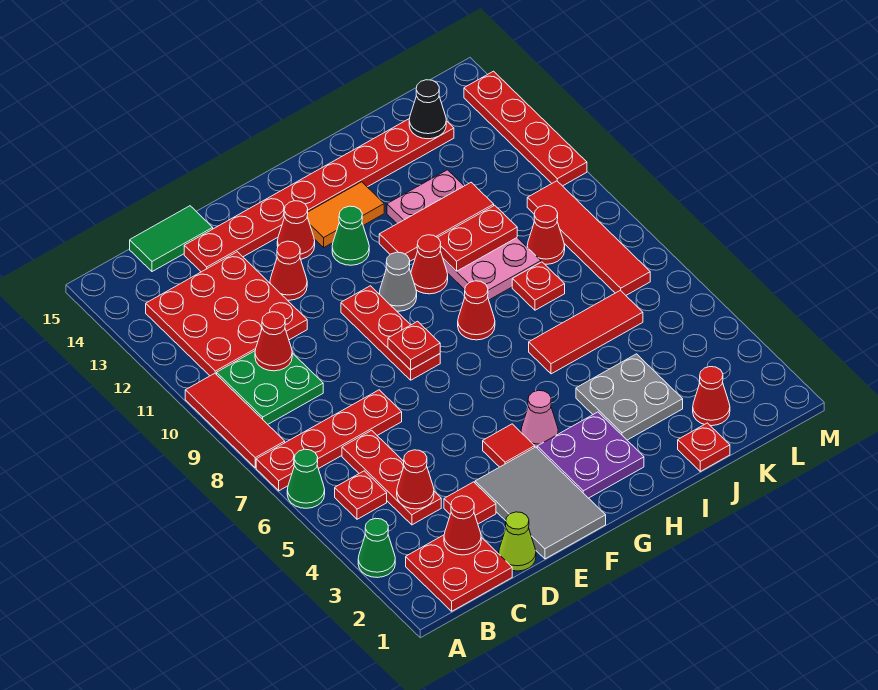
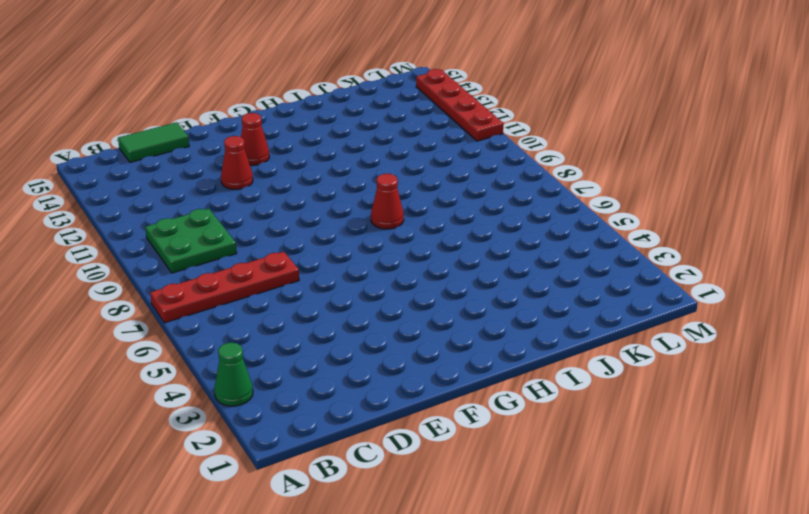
none -> green 1x1 cone [287,449,325,508]
none -> red 1x3 tile [185,373,285,468]
none -> red 2x2 plate [406,535,512,611]
none -> red 1x1 plate [335,471,387,519]

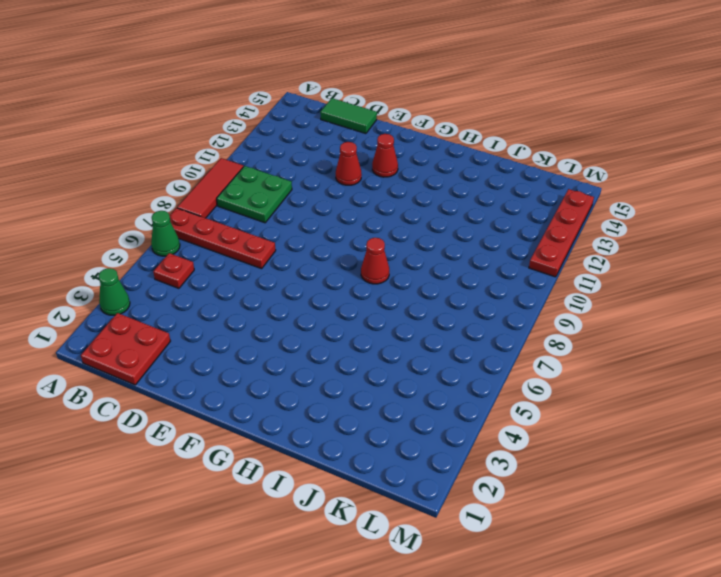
none -> red 3x3 plate [146,252,307,376]
none -> red 1x3 plate [342,430,441,525]
none -> lime 1x1 cone [499,512,536,571]
none -> red 1x1 tile [444,482,496,524]

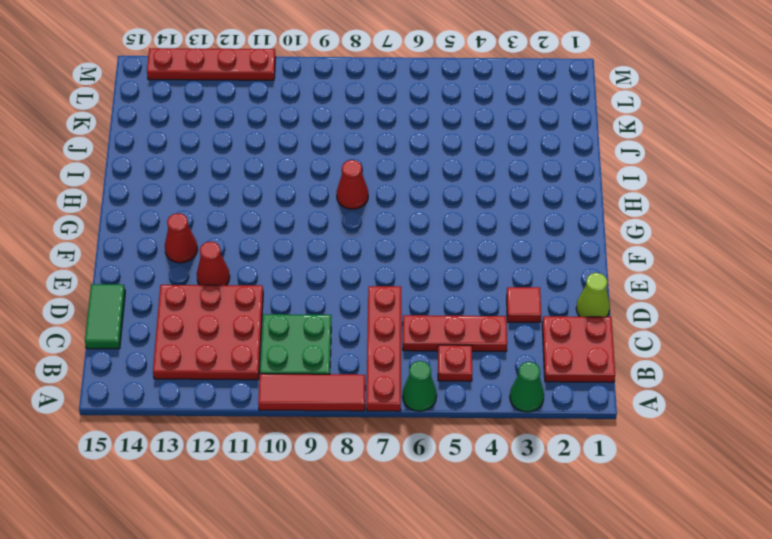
none -> red 1x8 plate [184,118,454,272]
none -> grey 2x3 tile [475,447,606,559]
none -> red 1x1 tile [483,424,535,467]
none -> red 1x3 plate [341,286,440,380]

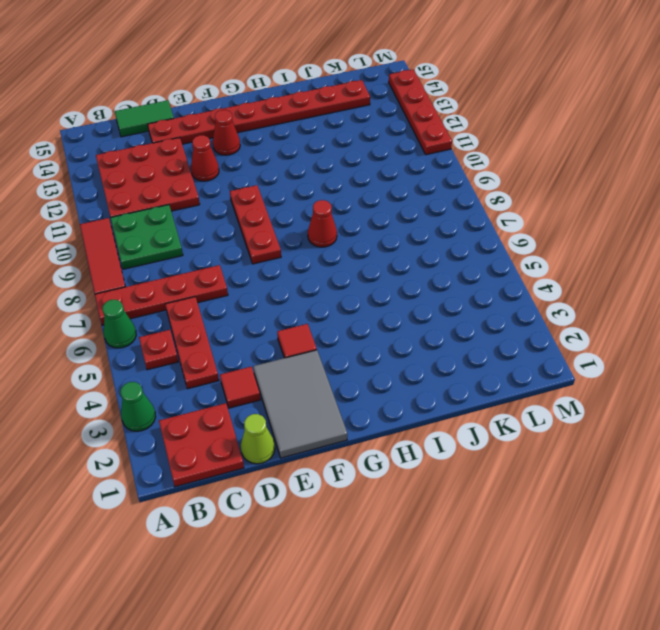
none -> purple 2x2 plate [537,412,644,498]
none -> pink 1x1 cone [521,390,558,448]
none -> grey 1x1 cone [379,252,417,311]
none -> green 1x1 cone [332,206,369,265]

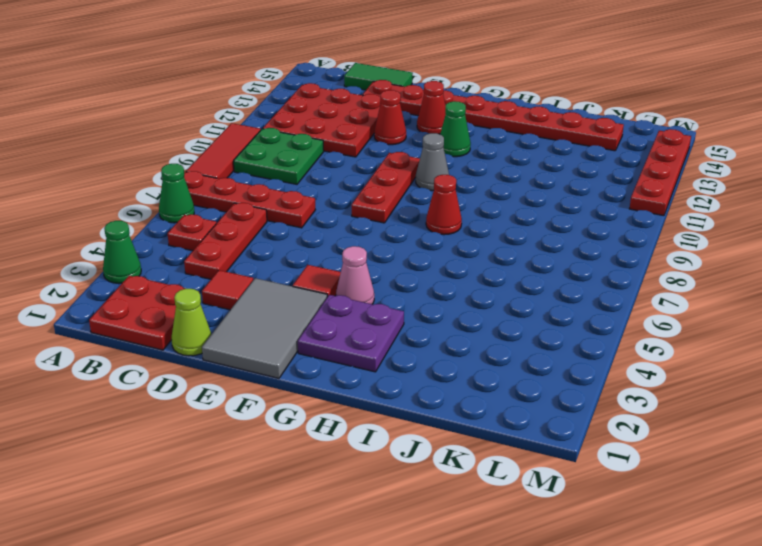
none -> orange 1x2 tile [307,182,384,247]
none -> red 1x1 cone [411,235,448,294]
none -> grey 2x2 plate [576,354,683,440]
none -> red 1x3 tile [529,290,643,374]

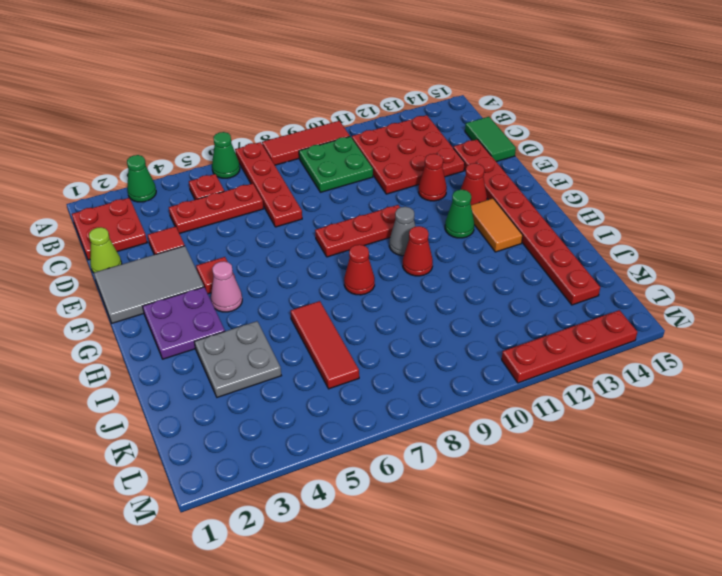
none -> pink 2x4 plate [387,170,541,300]
none -> red 1x1 plate [678,423,730,471]
none -> red 1x1 plate [512,262,565,310]
none -> red 1x1 cone [693,367,730,426]

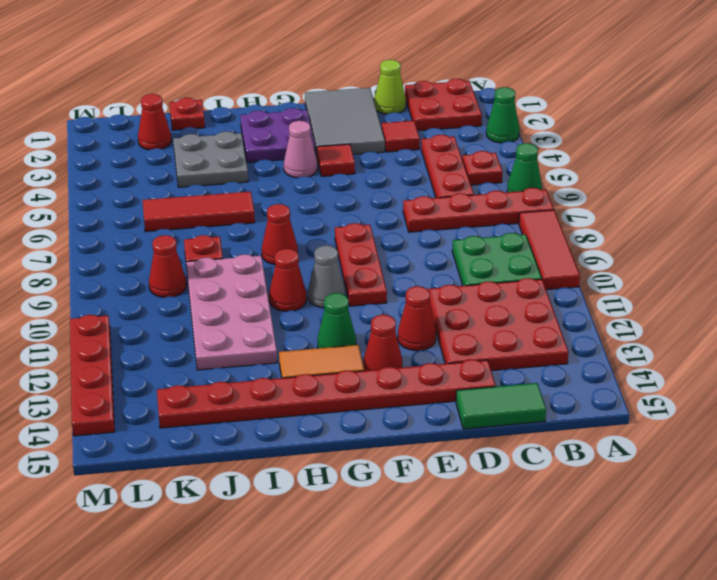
none -> red 1x4 tile [527,181,650,295]
none -> red 1x1 cone [444,496,481,555]
none -> red 1x1 cone [397,450,434,509]
none -> red 1x1 cone [255,312,292,371]

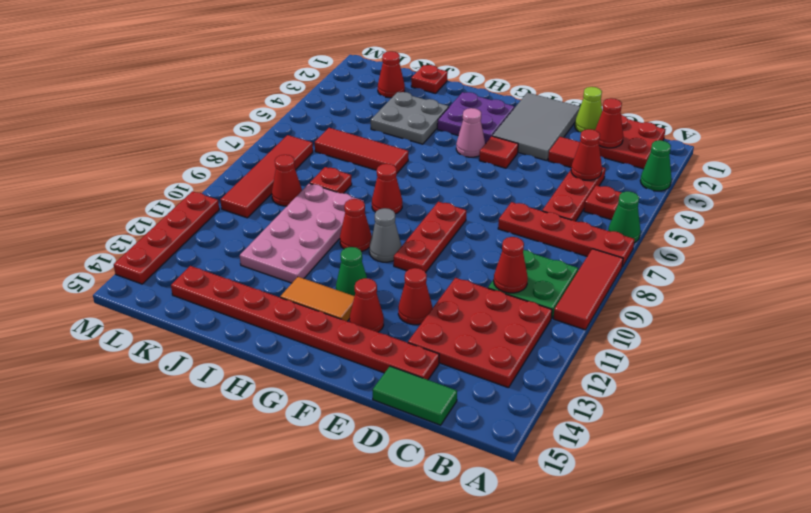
none -> red 1x1 plate [388,321,440,370]
none -> red 1x3 tile [379,183,494,261]
none -> red 1x2 plate [437,205,517,271]
none -> black 1x1 cone [409,80,446,139]

